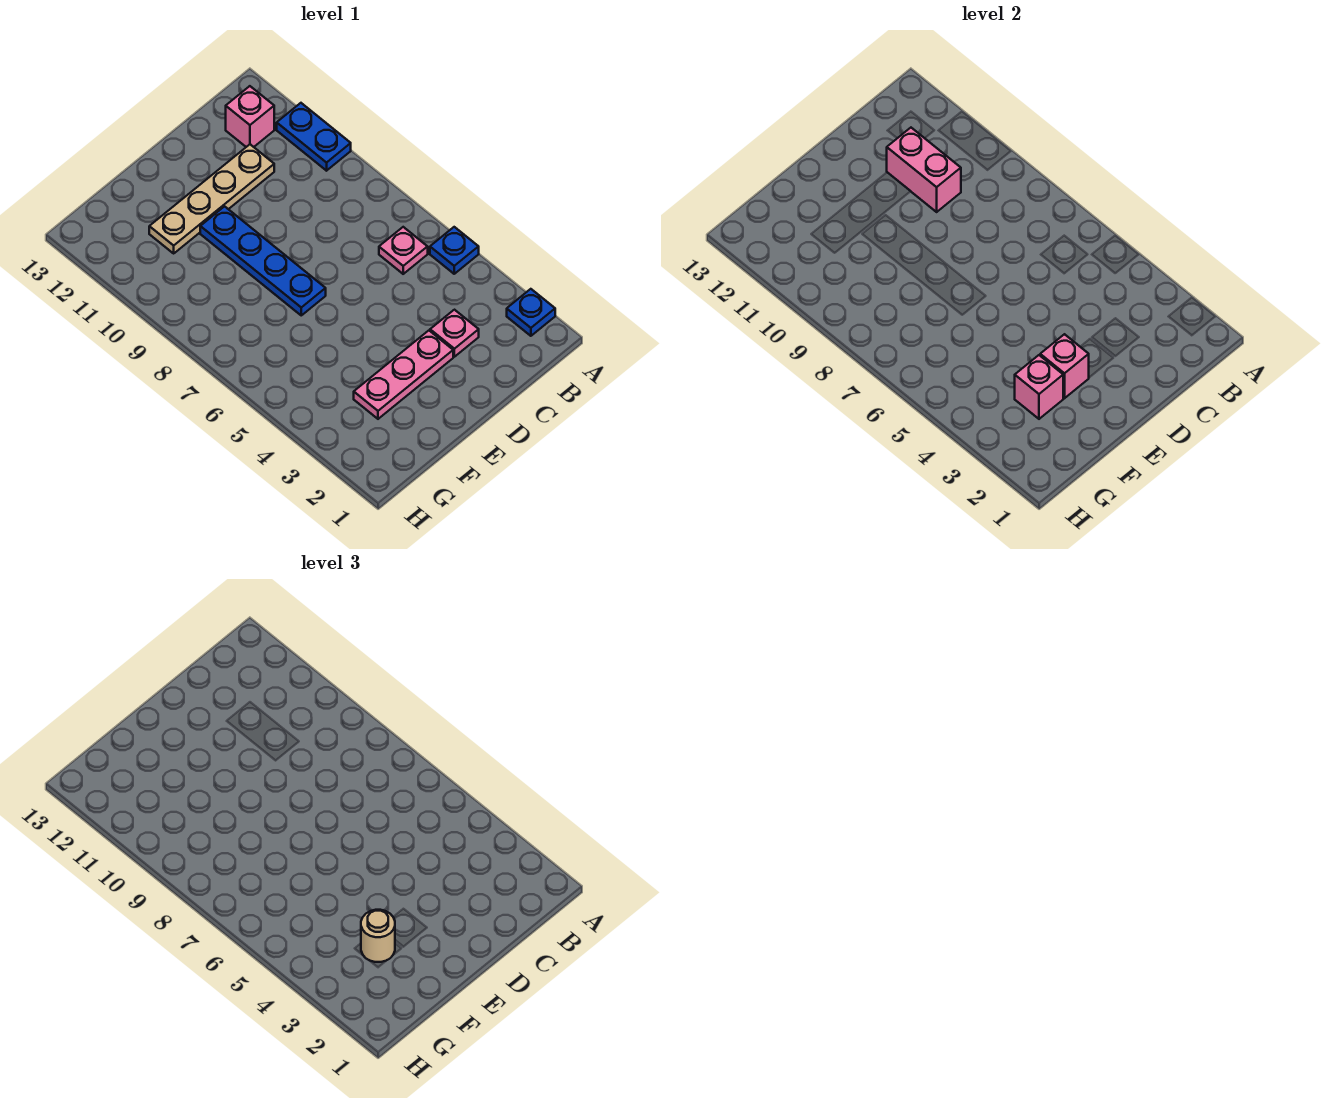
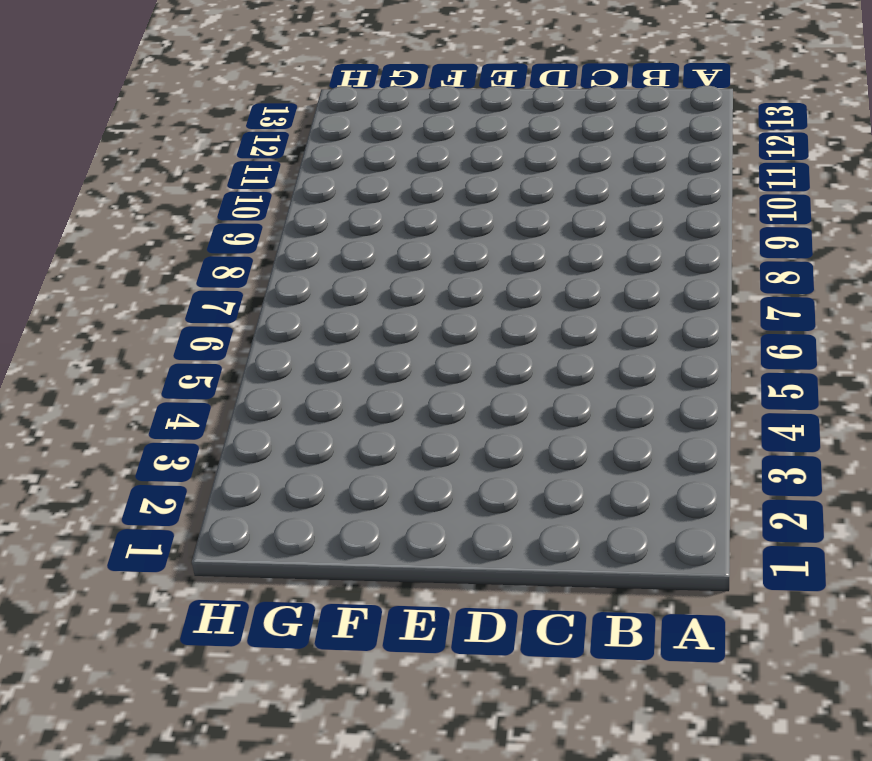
none -> blue 1x1 plate [507,289,555,336]
none -> blue 1x1 plate [430,227,479,274]
none -> blue 1x2 plate [277,103,351,171]

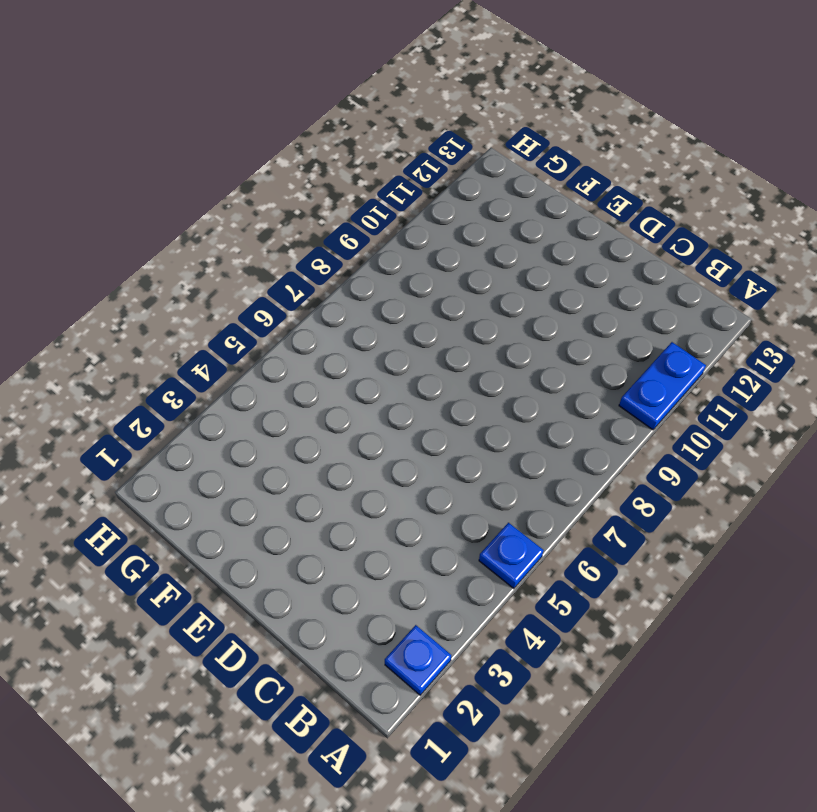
none -> pink 1x1 plate [379,227,428,274]
none -> pink 1x1 brick [226,86,274,147]
none -> pink 1x1 plate [430,310,479,357]

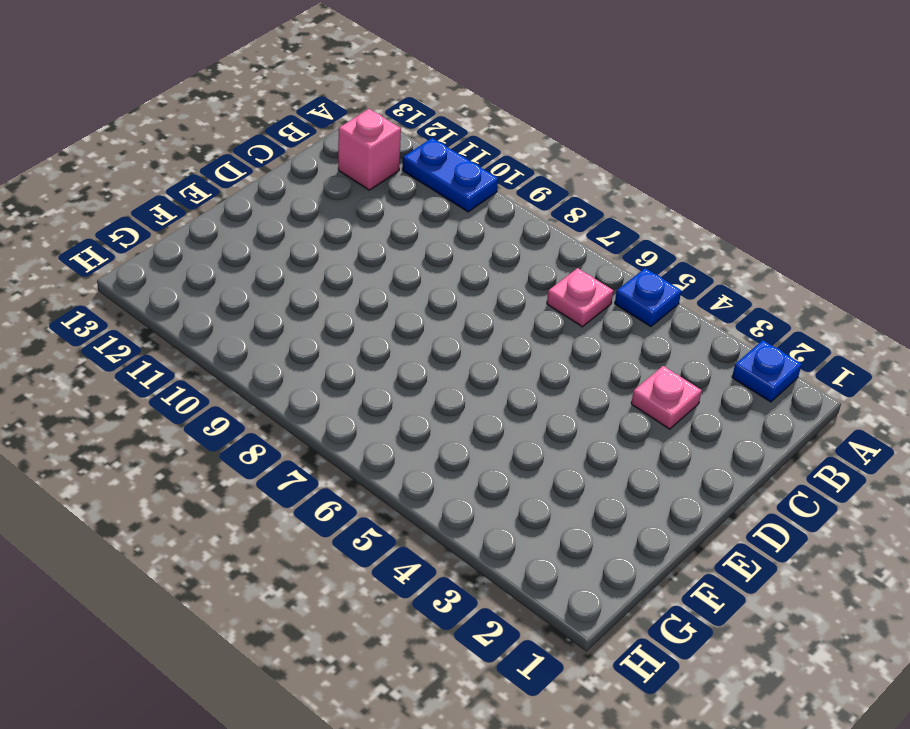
none -> tan 1x4 plate [149,144,274,253]
none -> pink 1x3 plate [354,331,453,419]
none -> blue 1x4 plate [200,206,326,315]

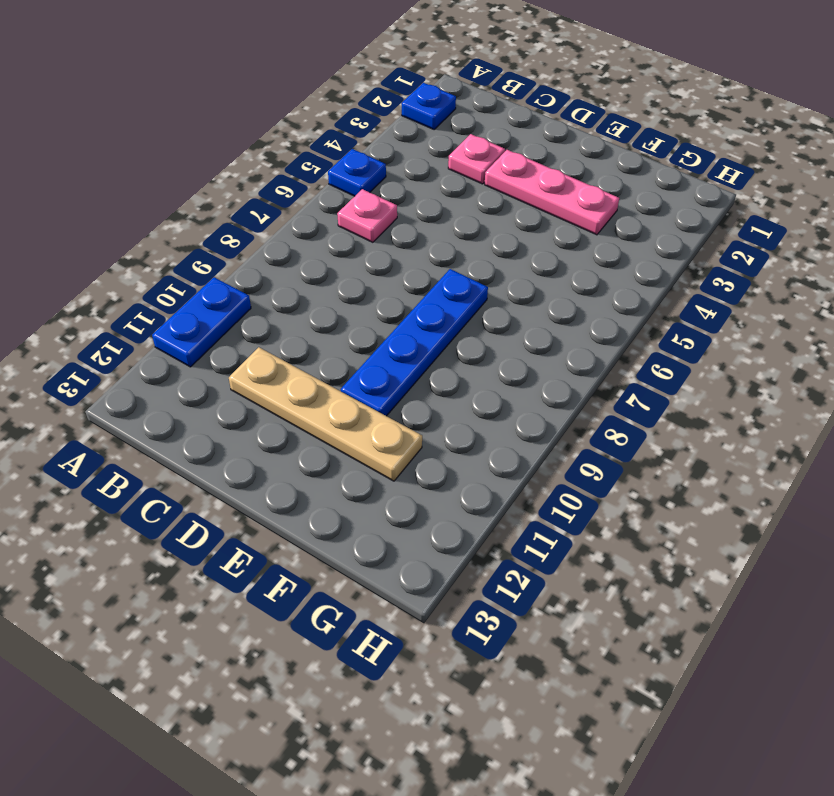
none -> pink 1x1 brick [226,86,274,147]
none -> pink 1x2 brick [887,128,961,212]
none -> pink 1x1 brick [1040,334,1089,398]

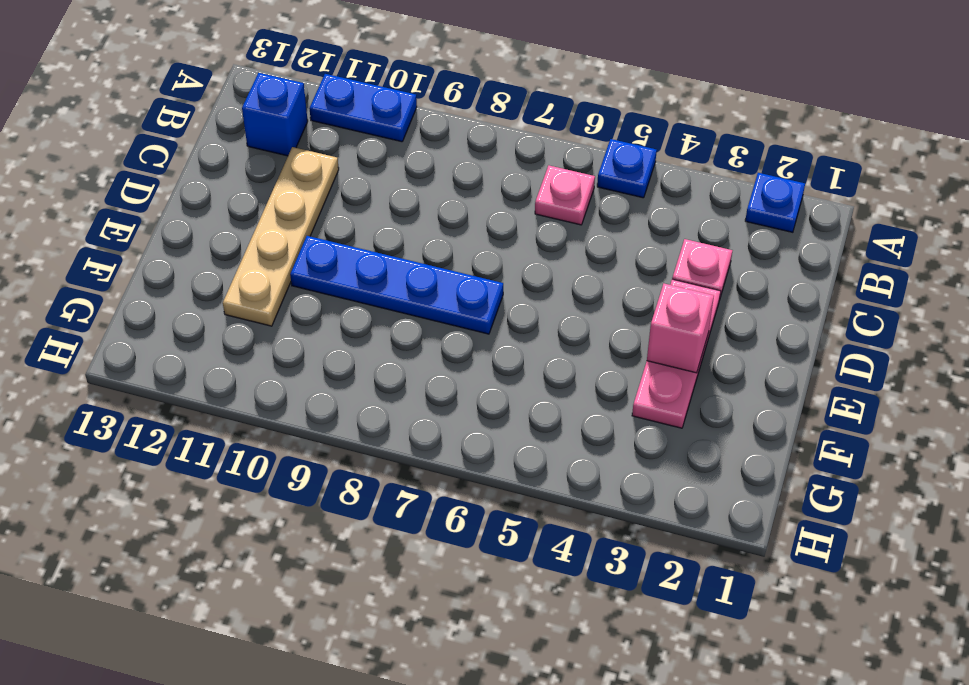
blue 1x1 brick [242,73,308,156] -> pink 1x1 brick [226,86,274,147]
none -> pink 1x2 brick [887,128,961,212]
none -> pink 1x1 brick [1015,355,1063,419]
none -> tan 1x1 round brick [361,910,395,962]

